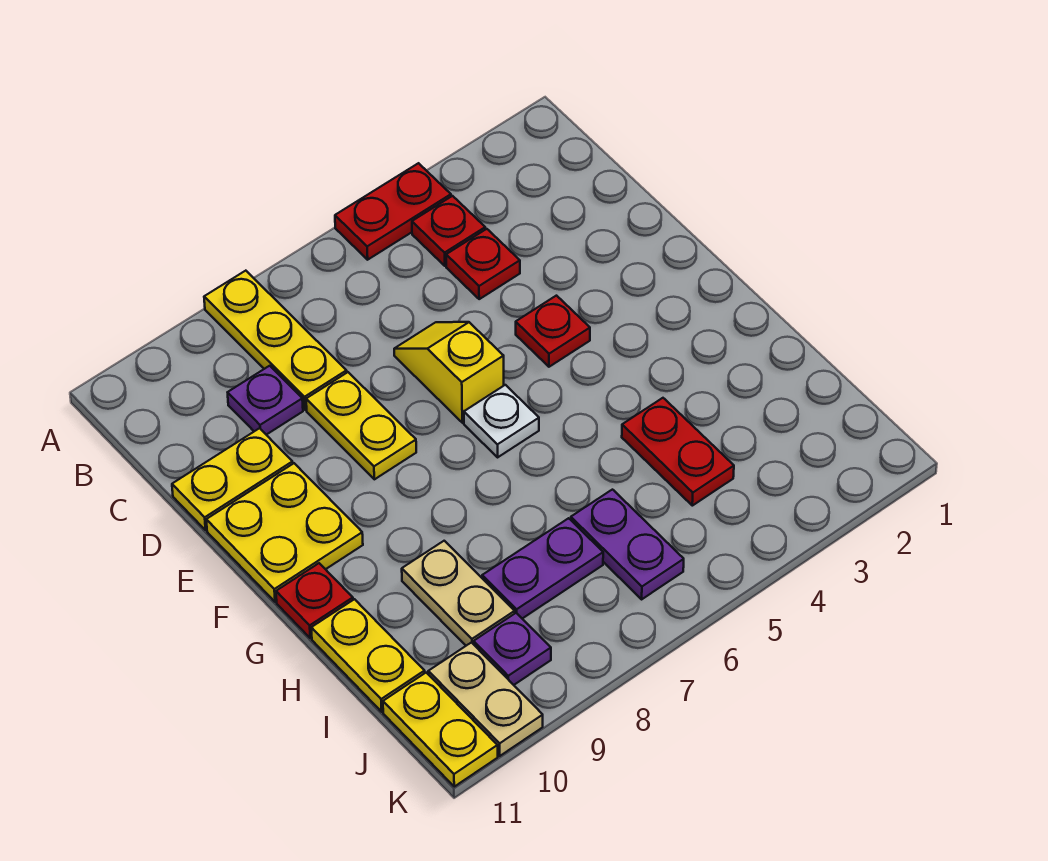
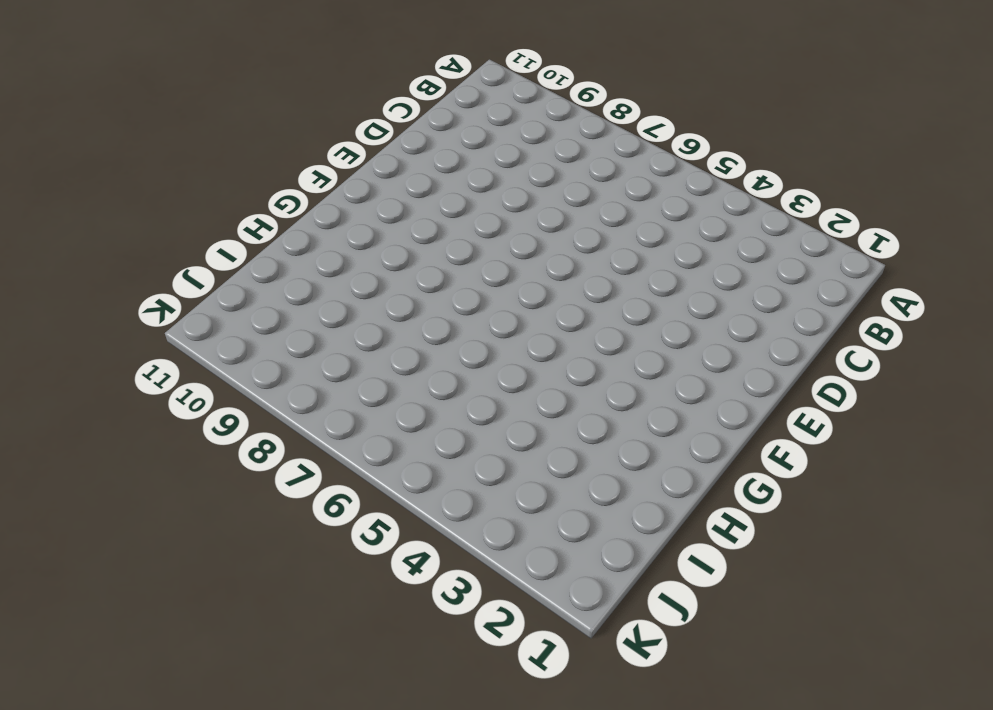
none -> red 1x2 plate [335,163,451,260]
none -> yellow 1x3 plate [204,271,347,410]
none -> red 1x1 plate [412,196,485,266]

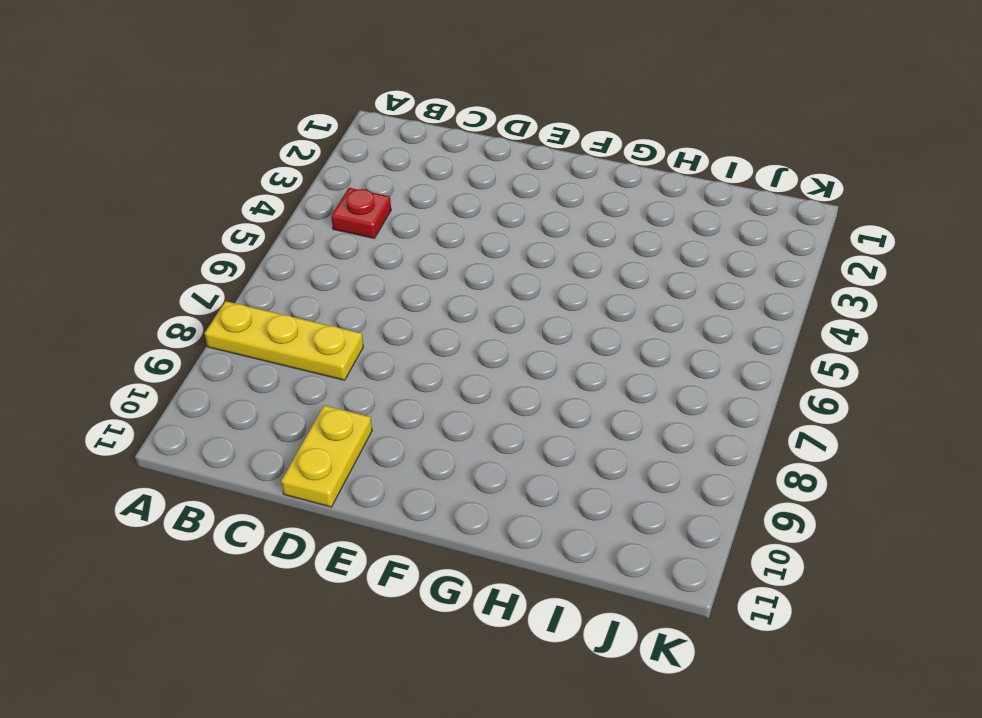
none -> red 1x2 plate [335,163,451,260]
none -> red 1x1 plate [446,229,520,299]
none -> purple 1x1 plate [228,366,303,435]

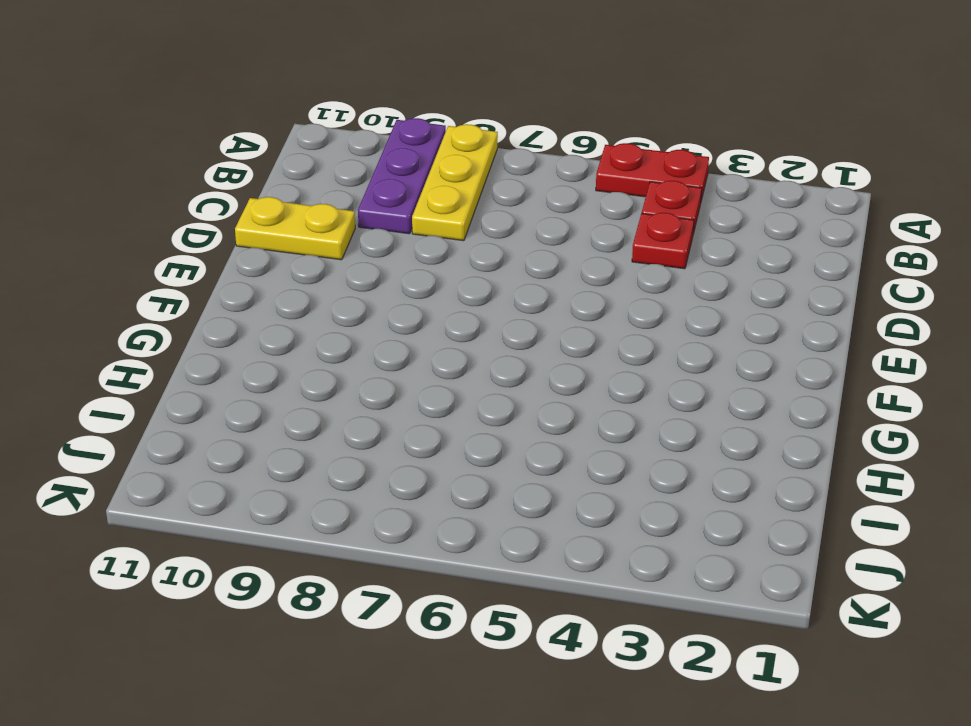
purple 1x3 plate [358,118,446,234] -> purple 1x1 plate [228,366,303,435]
none -> yellow 1x2 slope [394,322,504,423]
none -> yellow 1x2 plate [306,372,416,479]
none -> red 1x1 plate [516,296,590,367]

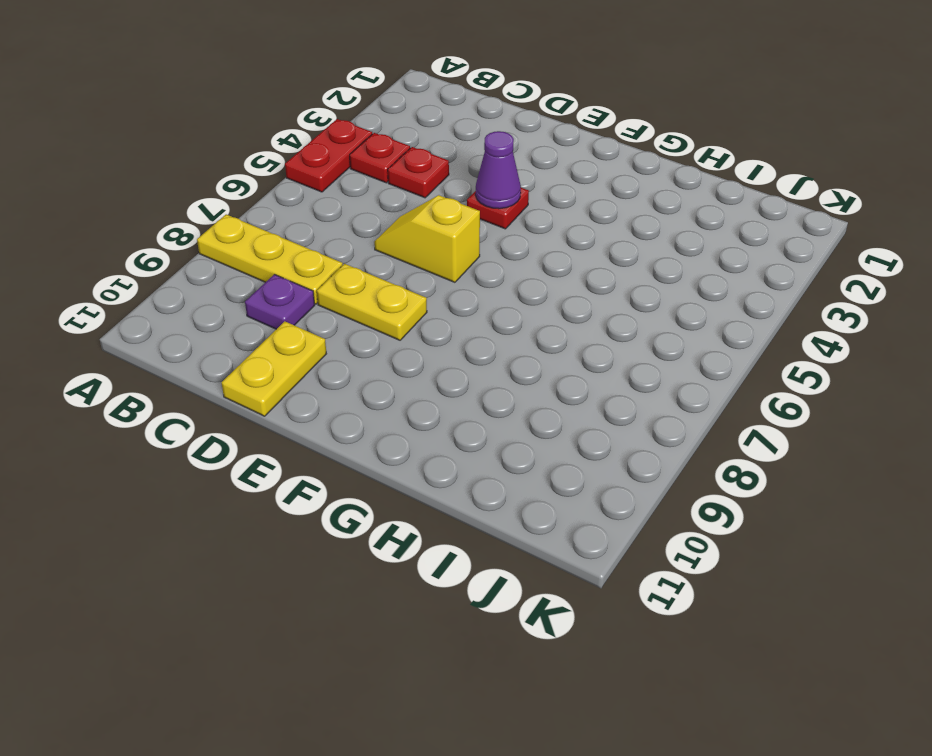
purple 1x1 cone [475,131,521,209] -> none
none -> yellow 2x2 plate [206,463,363,602]
none -> white 1x1 plate [464,385,539,457]
none -> red 1x1 plate [276,563,353,638]

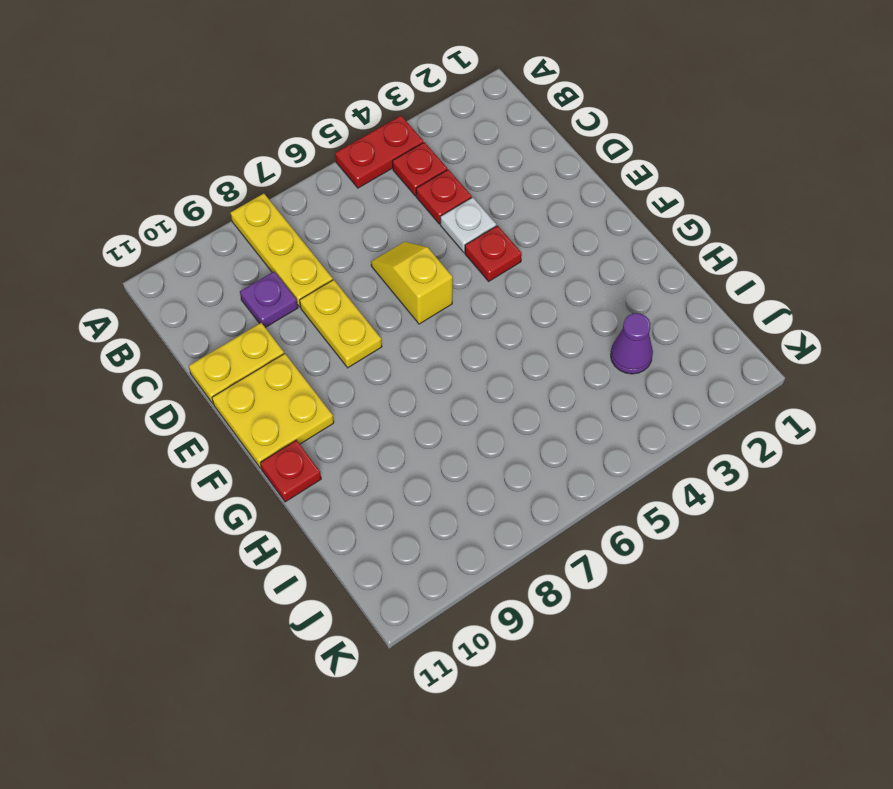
white 1x1 plate [440,197,496,252] -> white 1x1 plate moved to [464,385,539,457]
purple 1x1 cone [611,313,653,374] -> none
none -> red 1x2 plate [622,398,734,506]
none -> tan 1x2 plate [402,541,515,646]
none -> yellow 1x2 plate [311,599,425,712]

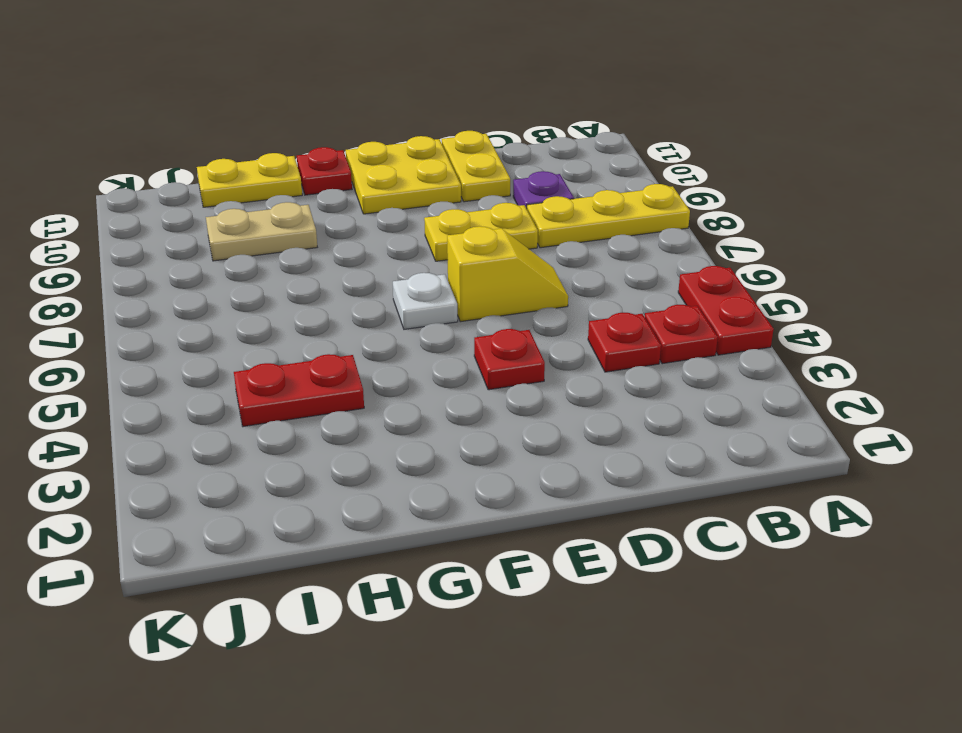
none -> purple 1x2 plate [571,490,684,599]
none -> purple 1x2 plate [482,518,603,619]
none -> purple 1x1 plate [474,613,551,685]

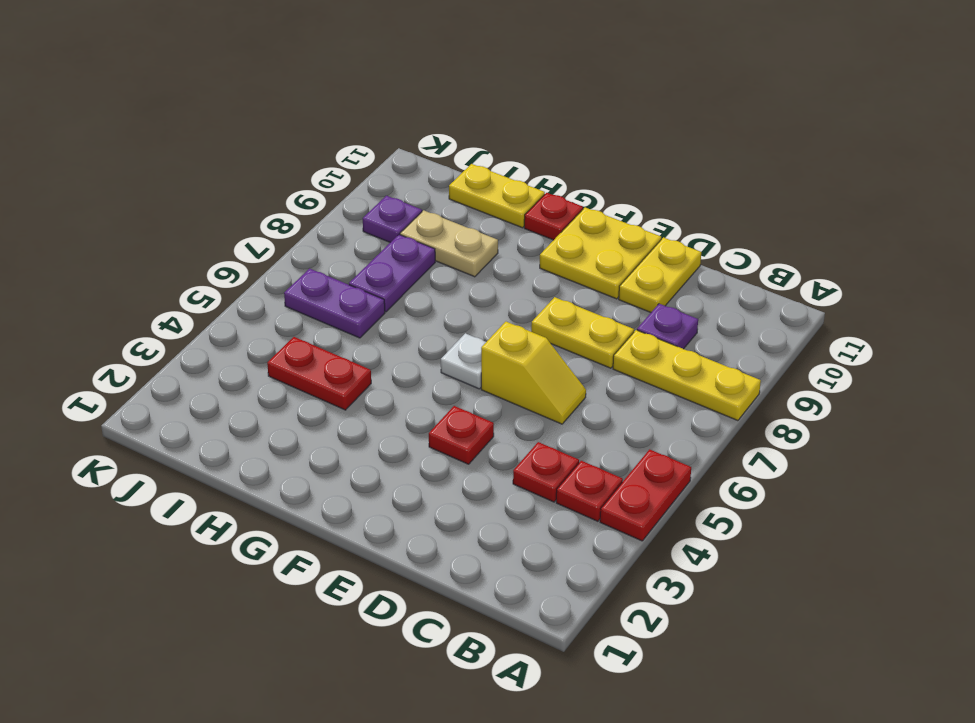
none -> tan 1x2 plate [428,643,543,756]
none -> yellow 1x2 plate [383,673,498,787]

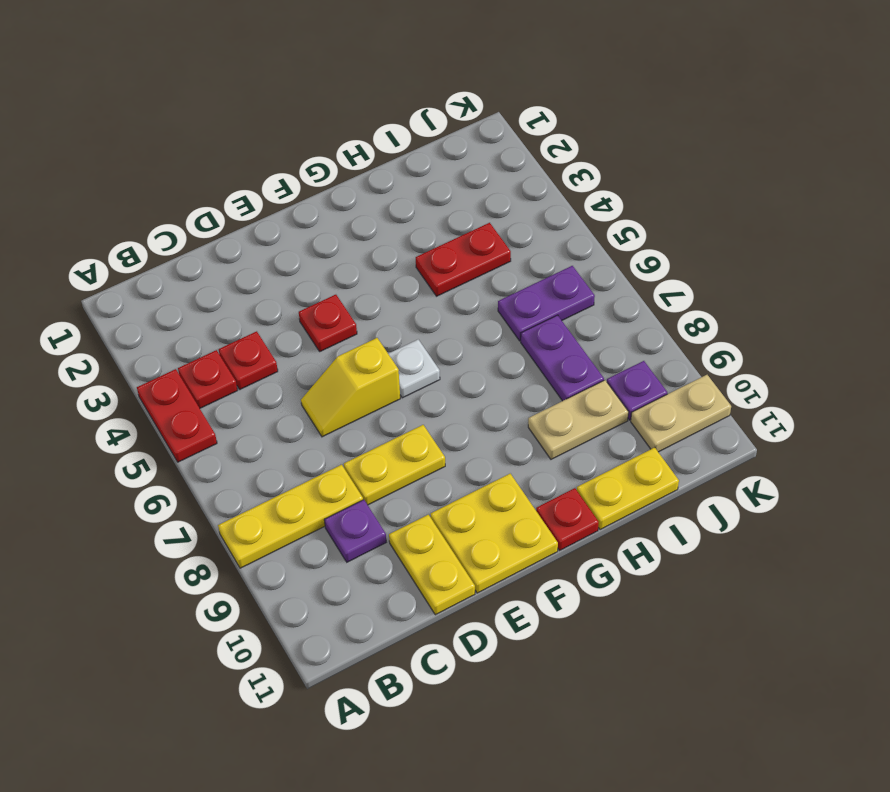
none -> yellow 1x2 plate [383,673,498,787]

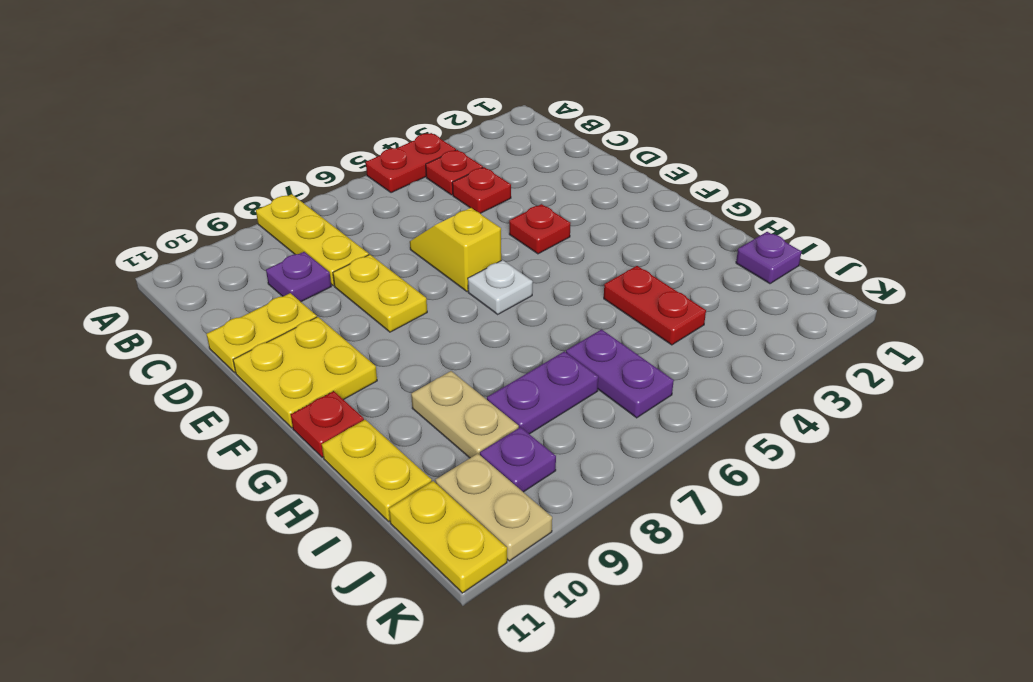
purple 1x1 plate [736,232,801,284] -> none

